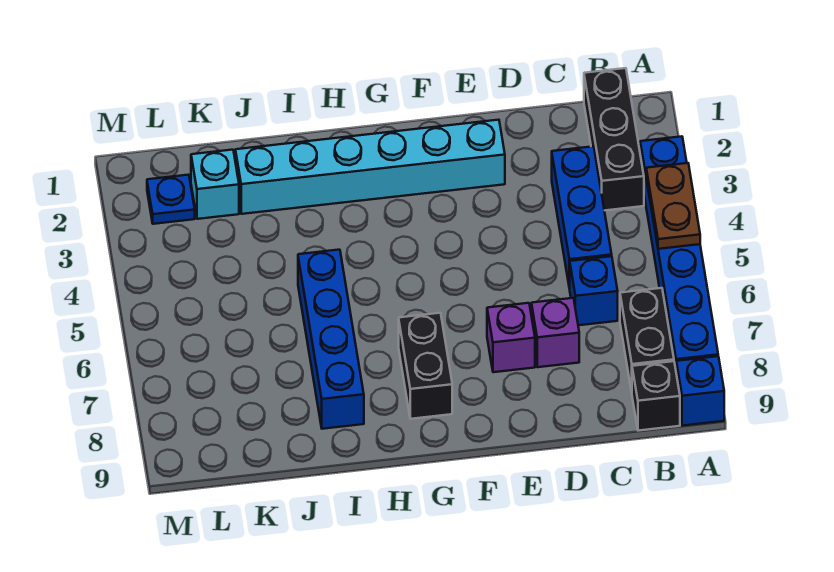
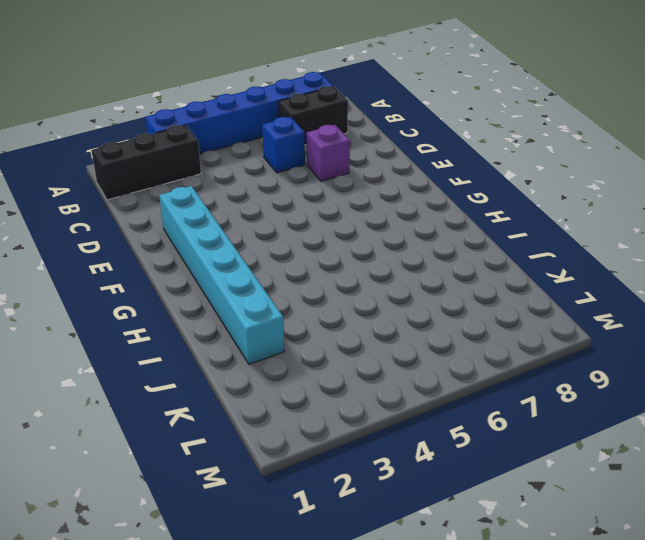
none -> blue 1x1 brick [676,356,724,426]
none -> black 1x1 brick [632,361,680,431]
none -> blue 1x3 brick [552,146,612,289]

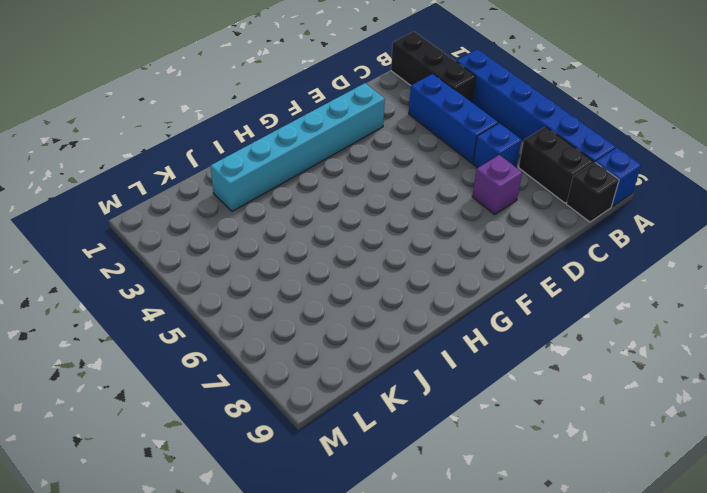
none -> purple 1x1 brick [487,303,535,372]
none -> black 1x2 brick [399,313,452,419]
none -> blue 1x4 brick [298,250,364,429]

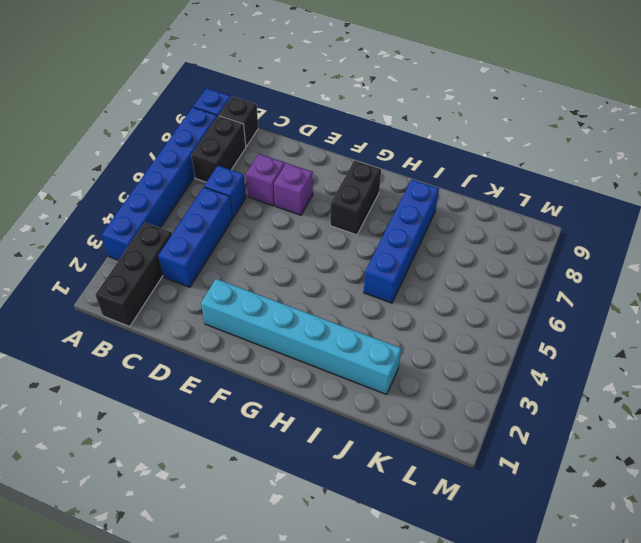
none -> cyan 1x1 brick [191,150,239,219]
none -> blue 1x1 plate [147,175,195,224]
none -> brown 1x2 plate [646,163,700,249]

